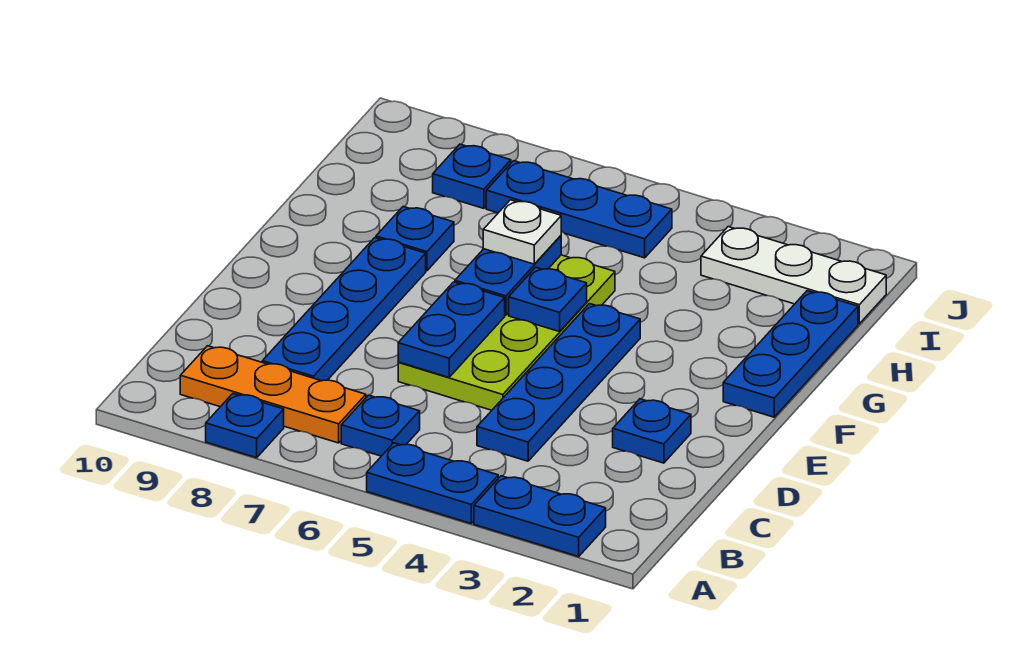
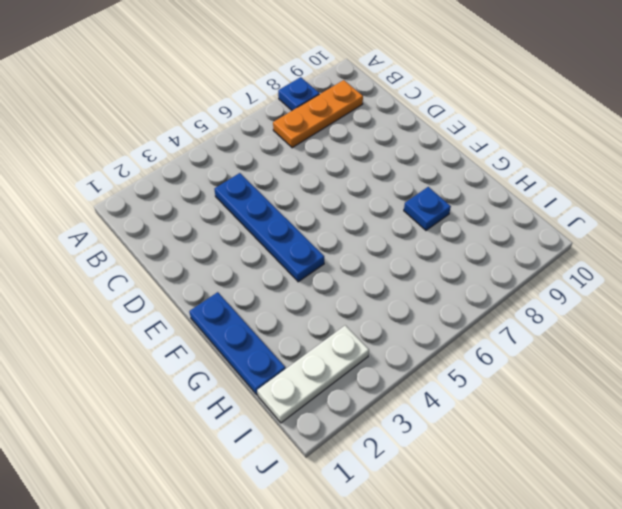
none -> blue 1x2 plate [474,476,606,557]
none -> blue 1x2 plate [367,443,498,523]
none -> blue 1x1 plate [341,395,420,456]

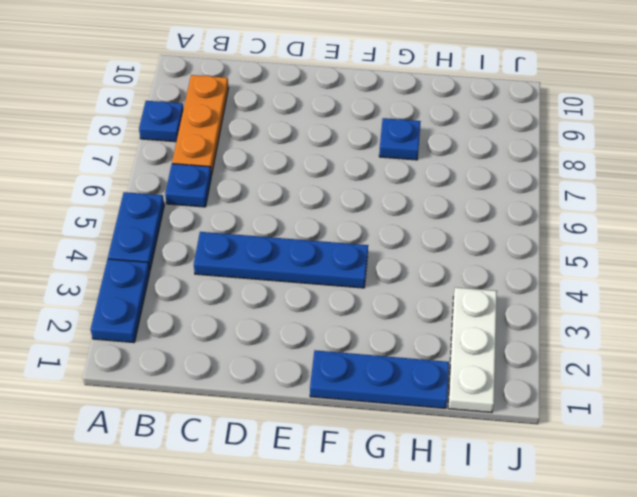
none -> blue 1x4 plate [262,238,426,381]
none -> blue 1x1 plate [613,399,691,463]
none -> lime 2x4 plate [398,255,615,410]

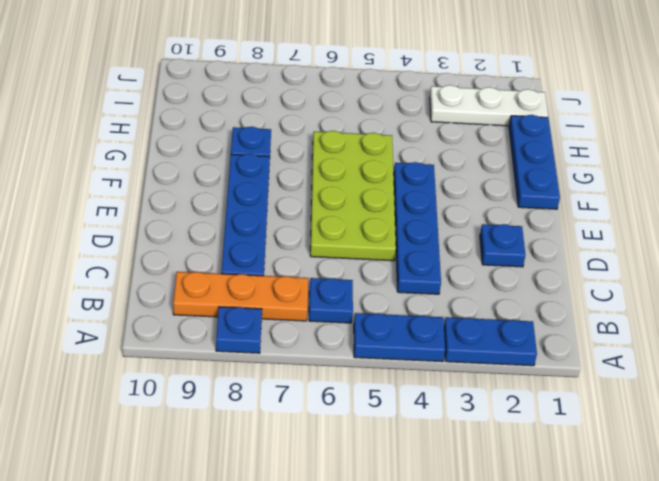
none -> blue 1x3 plate [486,161,672,258]
none -> blue 1x1 plate [433,144,511,208]
none -> blue 1x2 plate [398,282,505,377]

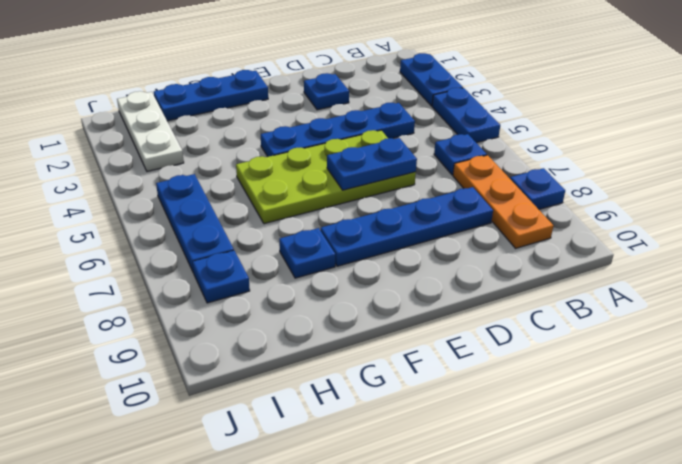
none -> blue 1x1 plate [509,267,587,332]
none -> blue 1x2 plate [455,236,561,315]
none -> white 1x1 plate [483,200,561,264]

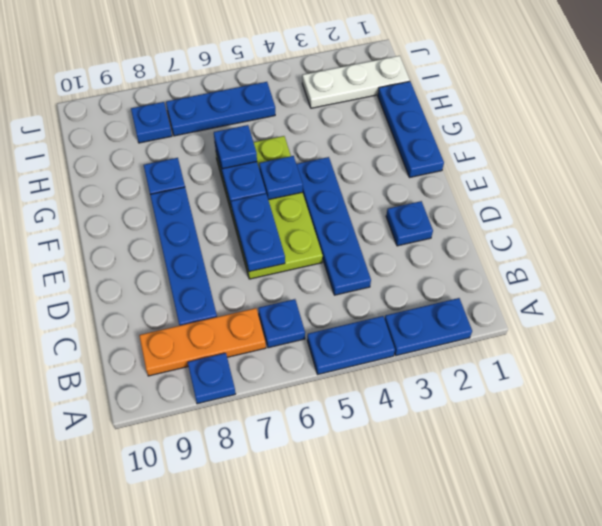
blue 1x1 plate [214,125,257,169] -> white 1x1 plate [483,200,561,264]

